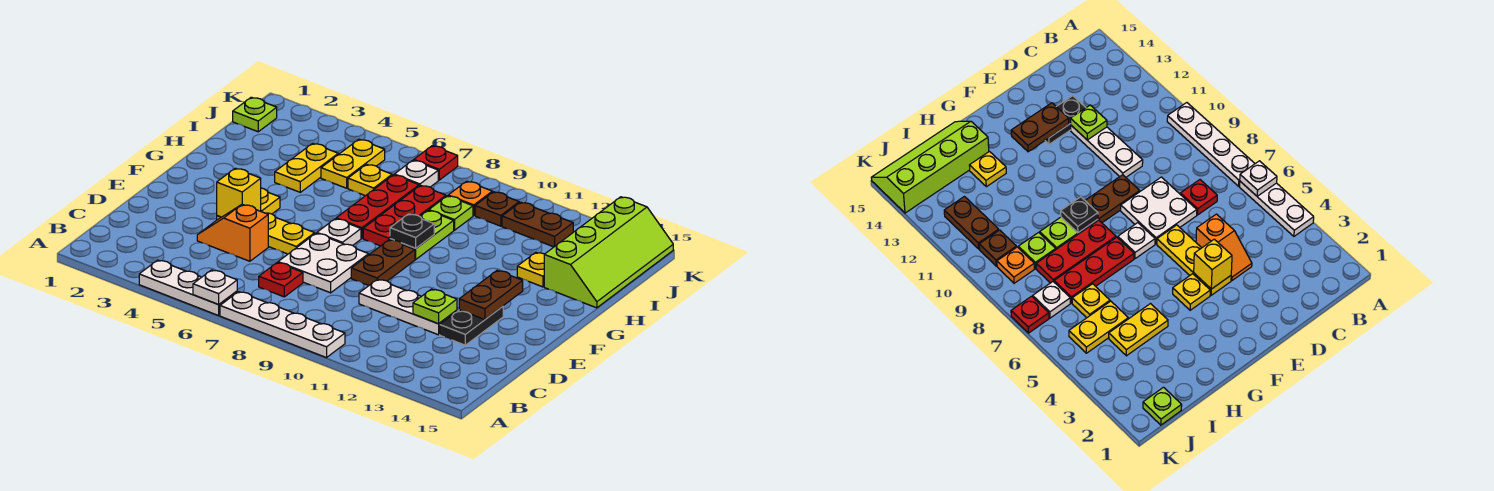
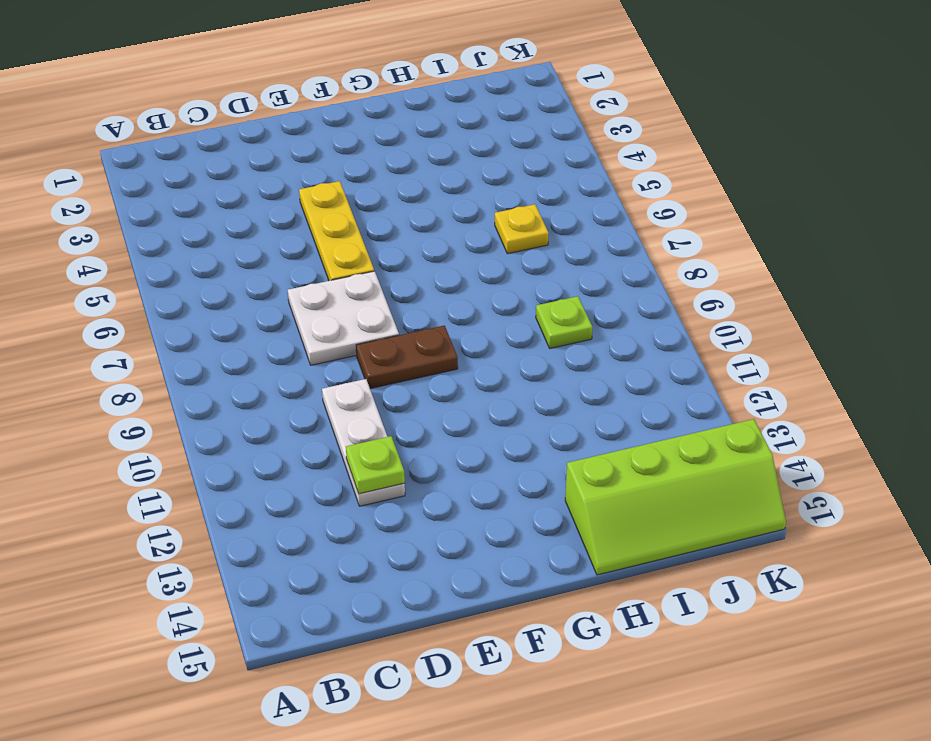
none -> white 1x3 plate [139,260,237,316]
none -> white 1x4 plate [220,292,345,358]
none -> red 1x1 plate [259,262,303,297]
none -> orange 1x2 slope [197,204,268,261]

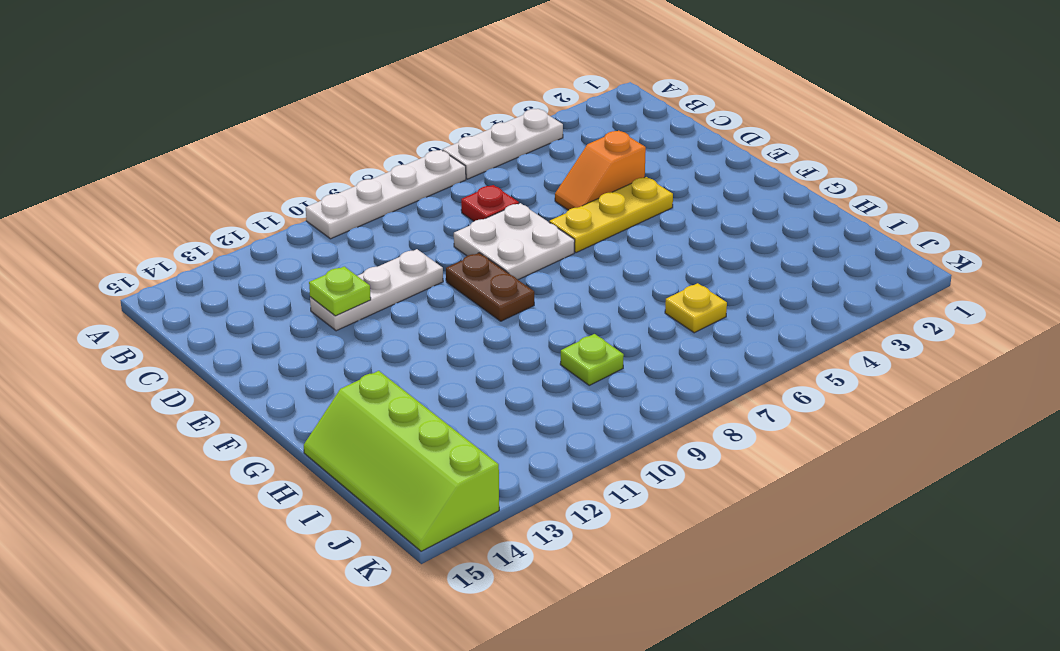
orange 1x2 slope [555,131,646,210] -> orange 1x2 slope turned to [197,204,268,261]
none -> black 1x2 plate [440,306,503,345]
none -> yellow 1x1 plate [261,188,280,214]
none -> white 1x1 plate [317,219,361,245]
none -> red 1x3 plate [336,175,419,239]

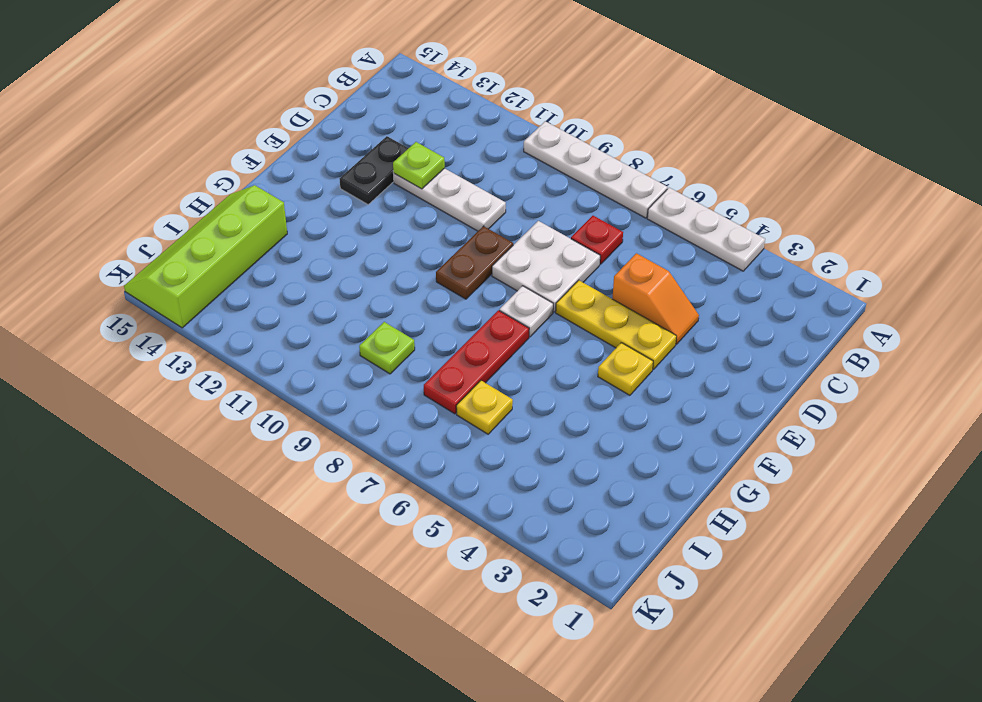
none -> red 1x3 plate [363,185,446,246]
none -> lime 1x2 plate [390,211,454,259]
none -> yellow 1x2 plate [275,143,338,192]
none -> yellow 1x1 plate [517,252,545,287]

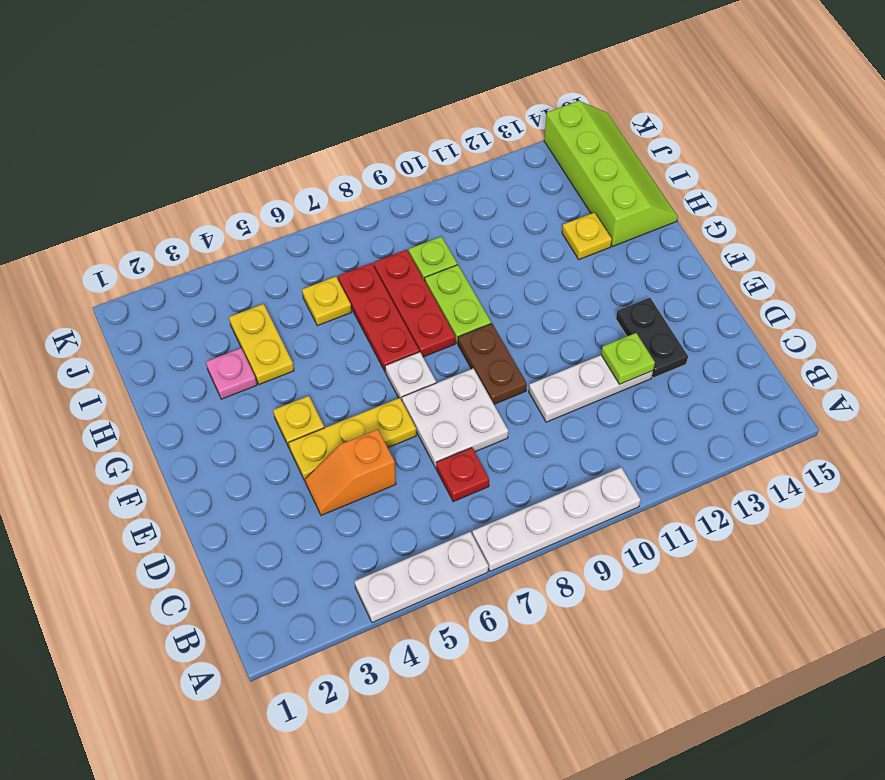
pink 1x1 plate [206,348,257,399] -> none
none -> yellow 1x2 plate [321,139,385,188]
none -> lime 1x1 plate [233,97,277,132]
none -> white 1x1 plate [394,160,438,187]
none -> orange 1x1 plate [448,181,492,216]

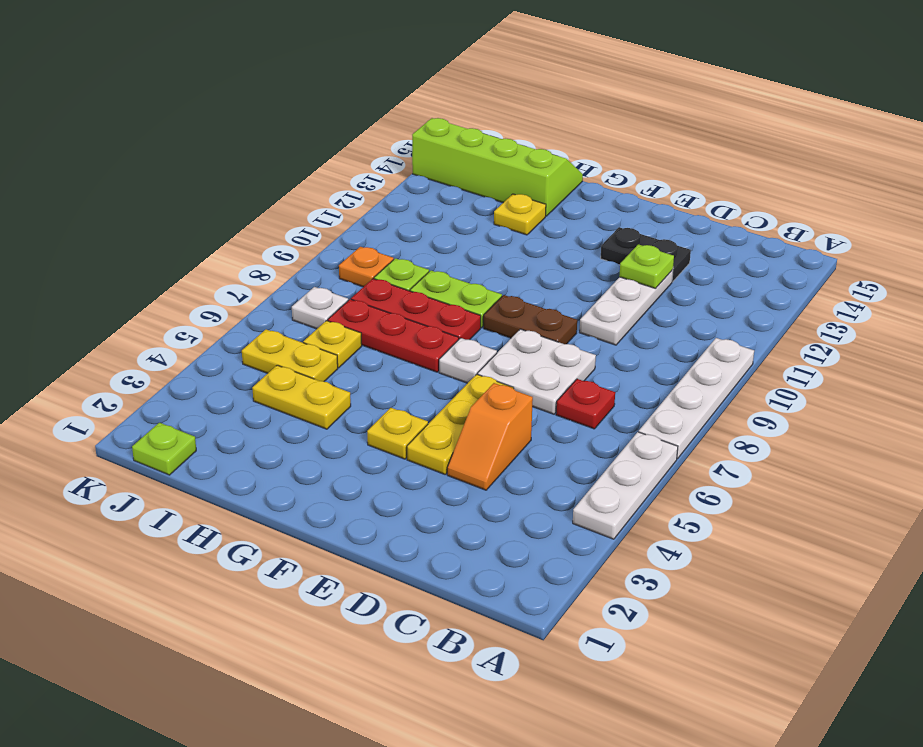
none -> brown 1x1 plate [475,192,519,226]
none -> brown 1x2 plate [502,202,573,247]
none -> red 1x1 plate [414,146,458,180]
none -> white 1x1 plate [193,270,237,304]

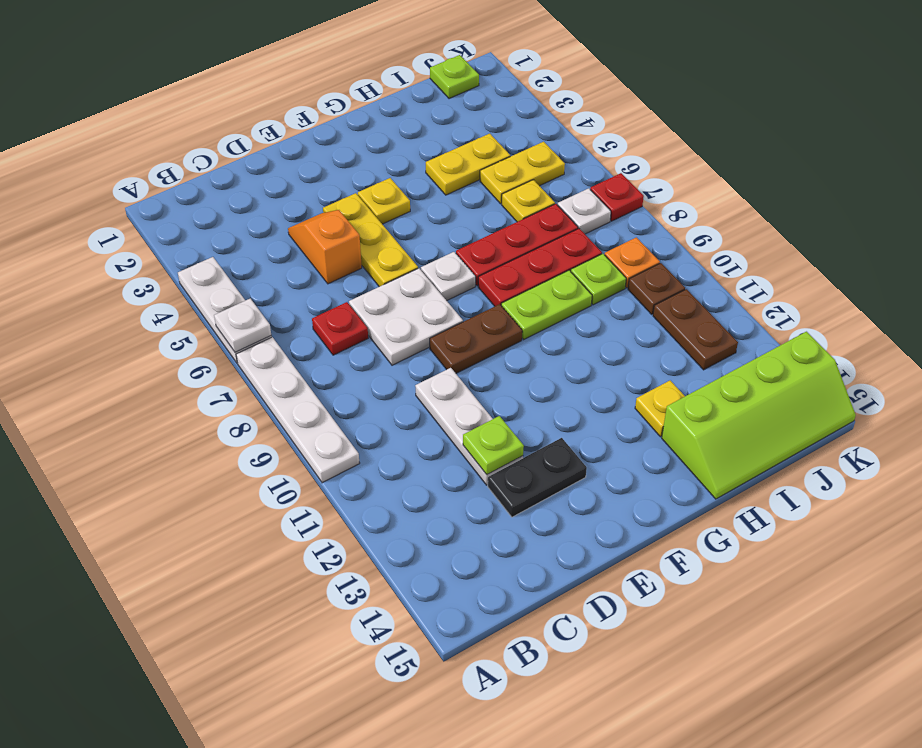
none -> yellow 1x1 brick [217,168,261,217]
none -> brown 1x2 plate [459,271,523,320]
none -> black 1x1 plate [390,214,434,248]

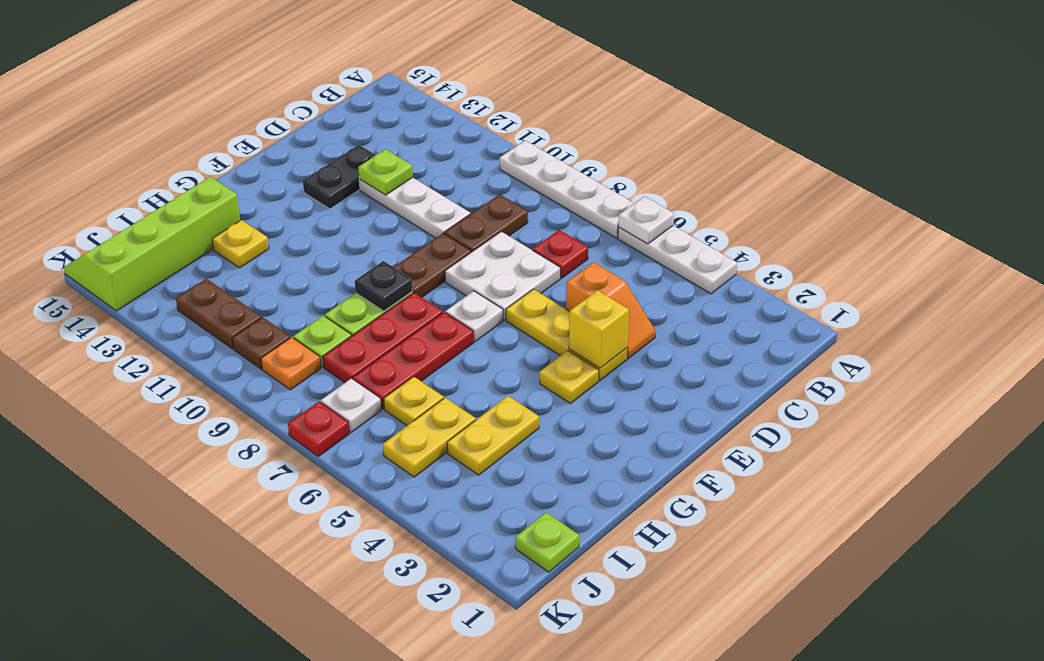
brown 1x2 plate [445,194,528,252] -> brown 1x2 plate moved to [459,271,523,320]

